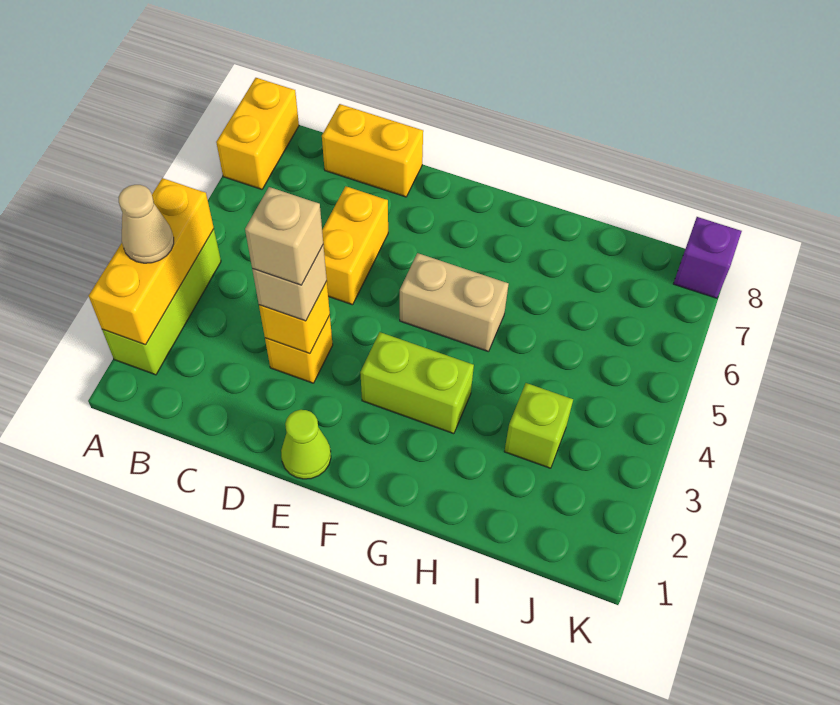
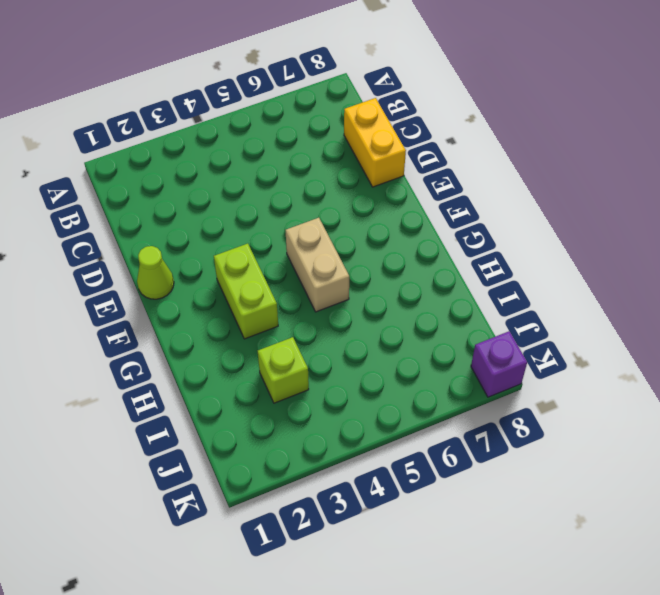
none -> lime 1x3 brick [102,229,221,375]
none -> yellow 1x2 brick [216,78,299,189]
none -> yellow 1x1 brick [265,315,333,383]

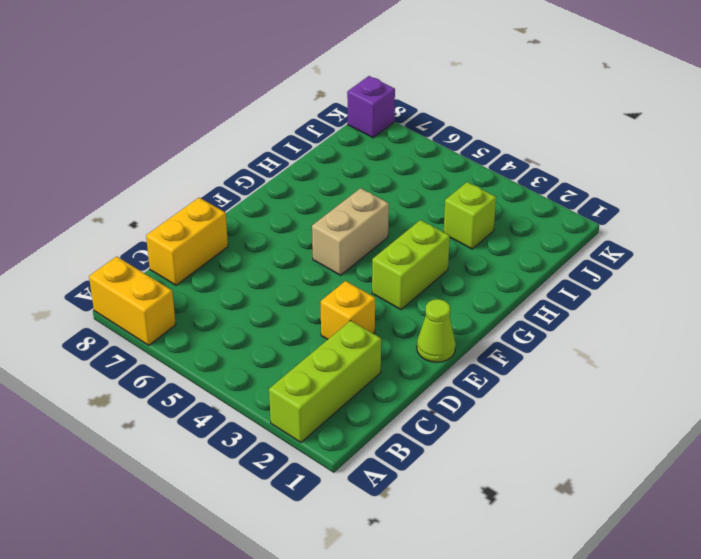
lime 1x3 brick [269,321,381,442] -> lime 1x3 brick turned to [102,229,221,375]
none -> yellow 1x2 brick [322,186,388,305]
none -> yellow 1x3 brick [89,178,214,345]
none -> yellow 1x1 brick [259,281,330,354]

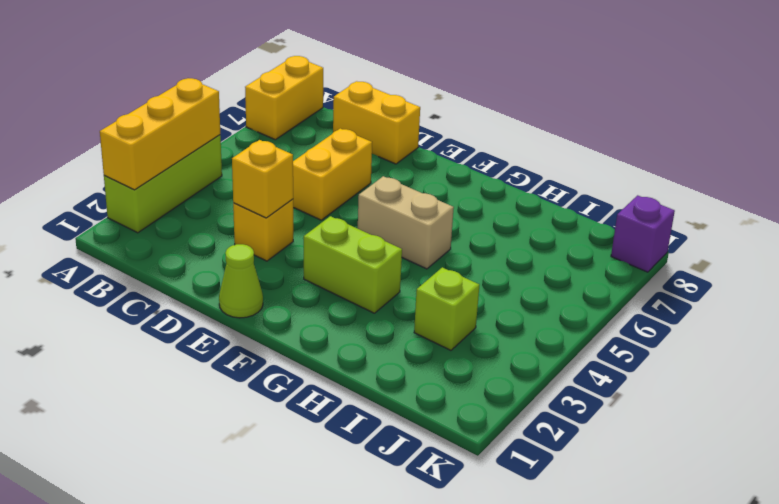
none -> tan 1x1 cone [119,185,174,263]
none -> tan 1x1 brick [252,245,327,321]
none -> tan 1x1 brick [245,187,323,285]

